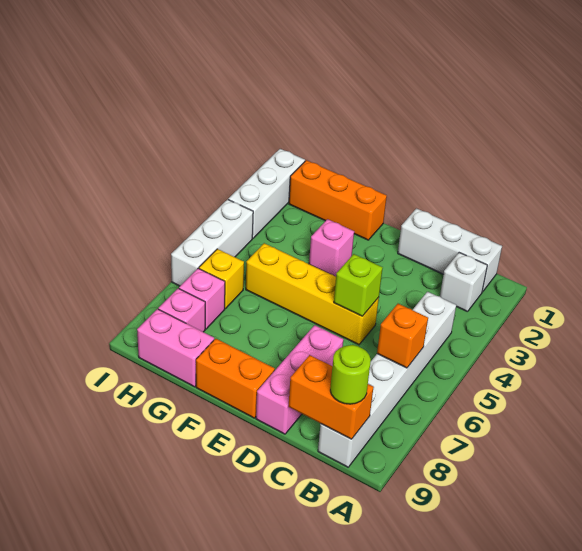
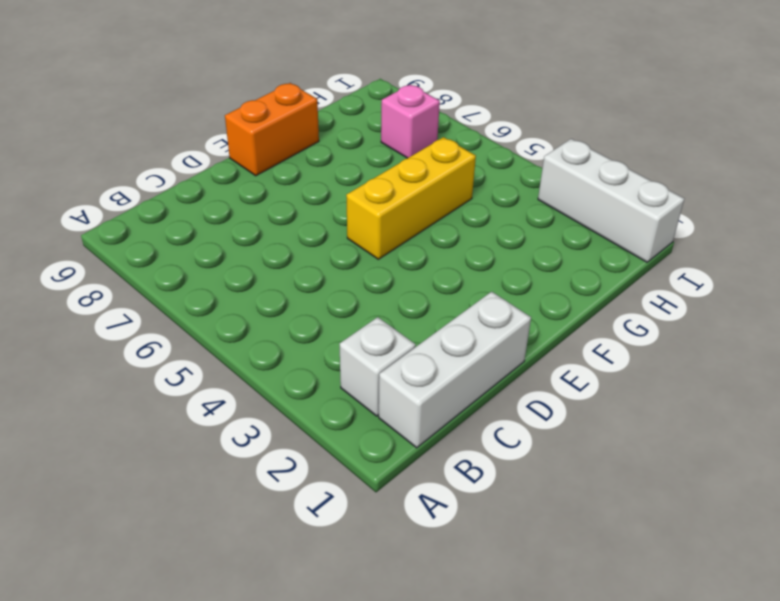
yellow 1x3 brick [346,137,476,259] -> yellow 1x4 brick [246,243,379,345]
none -> white 1x6 brick [318,292,456,467]
none -> pink 1x3 brick [256,325,344,434]
none -> orange 1x3 brick [289,160,387,240]

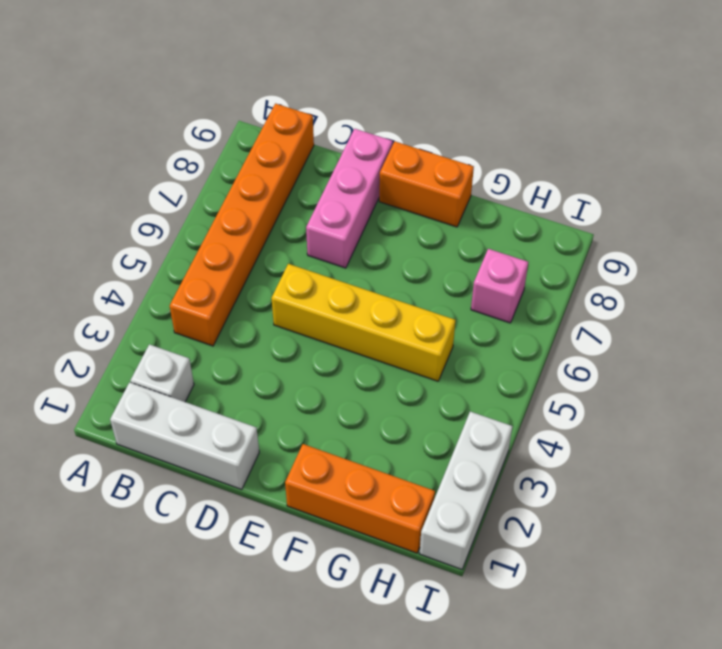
orange 1x6 brick [170,104,314,346] -> white 1x6 brick [318,292,456,467]
none -> pink 1x1 brick [309,219,354,277]
none -> pink 1x2 brick [137,309,214,387]
none -> yellow 1x1 brick [199,249,244,309]

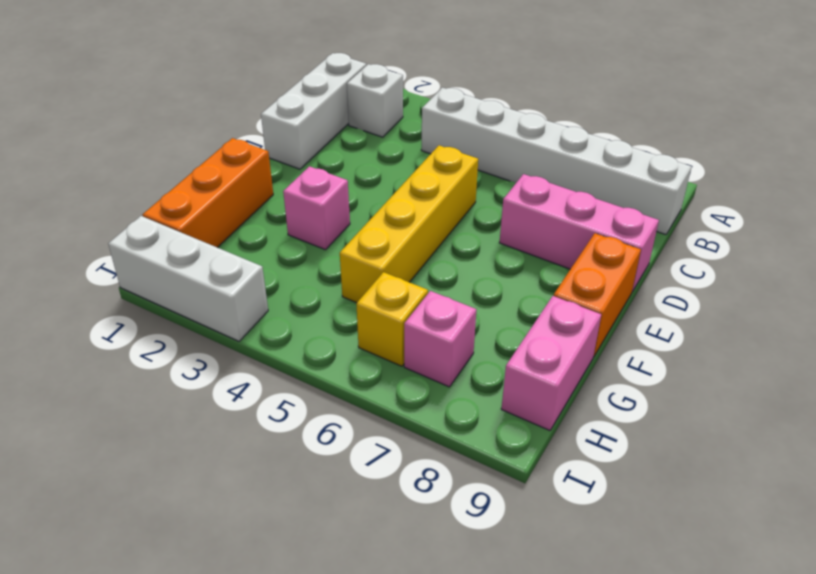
none -> pink 1x1 brick [158,288,205,332]
none -> white 1x3 brick [171,199,253,286]
none -> orange 1x1 brick [377,304,428,368]

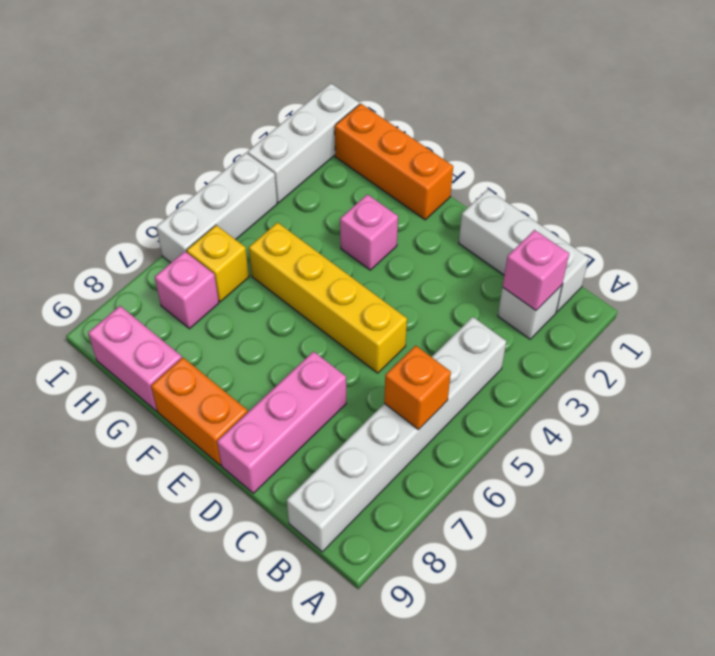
pink 1x1 brick [503,230,569,310] -> pink 1x1 brick moved to [158,288,205,332]
none -> orange 1x2 brick [288,355,374,439]
none -> lime 1x1 brick [334,254,383,316]
none -> lime 1x1 round brick [330,345,371,404]

